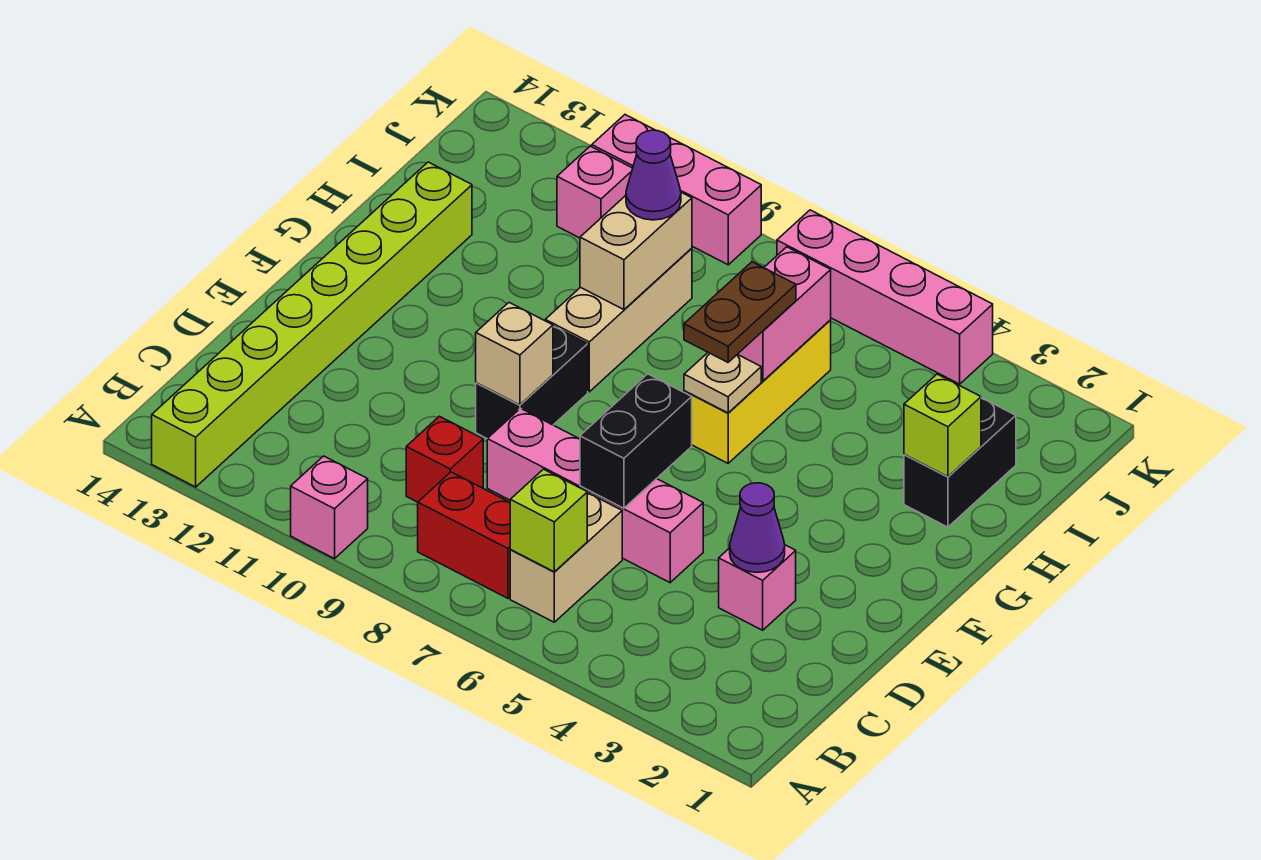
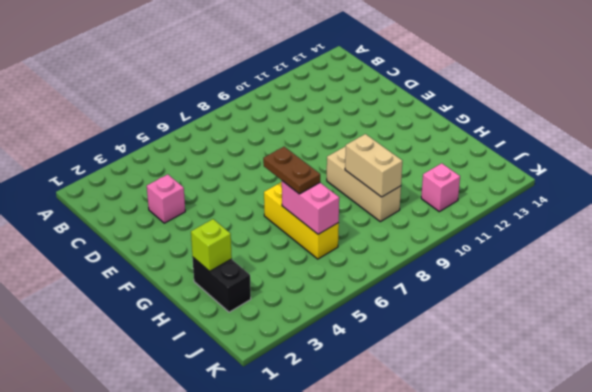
none -> pink 1x1 brick [291,456,368,559]
none -> lime 1x8 brick [152,162,472,487]
none -> tan 1x2 brick [510,493,622,622]

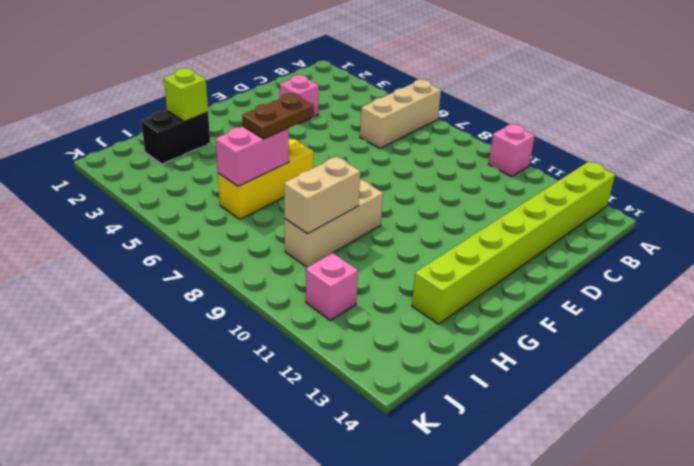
tan 1x3 brick [360,79,441,149] -> tan 1x2 brick [510,493,622,622]
none -> red 1x2 brick [418,472,511,598]
none -> red 1x1 brick [406,416,483,502]
none -> pink 1x4 brick [487,409,703,583]

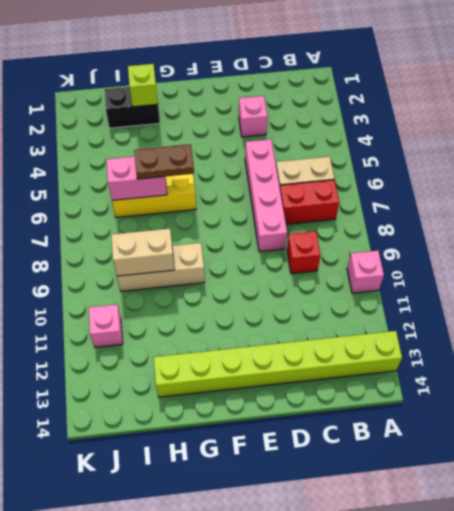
red 1x2 brick [280,180,339,224] -> red 1x2 brick turned to [418,472,511,598]
none -> black 1x2 brick [476,326,588,438]
none -> pink 1x4 brick [777,210,993,384]
none -> pink 1x3 brick [592,115,761,265]

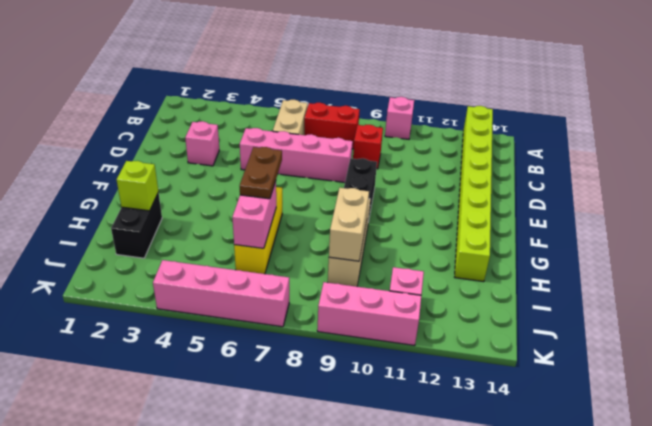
none -> lime 1x1 brick [510,469,587,572]
none -> purple 1x1 cone [730,483,785,572]
none -> black 1x2 brick [580,374,692,508]

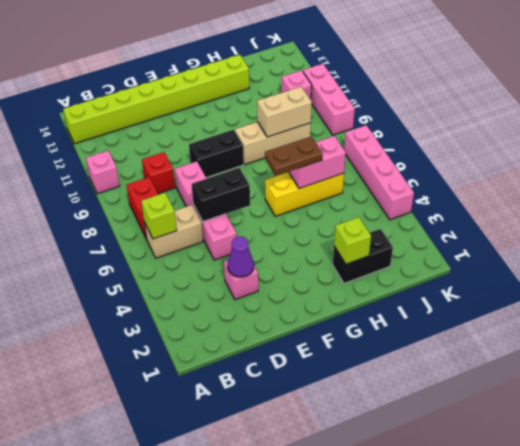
none -> tan 1x1 brick [476,303,553,405]
none -> tan 1x1 plate [684,353,761,413]
none -> purple 1x1 cone [626,130,681,220]

